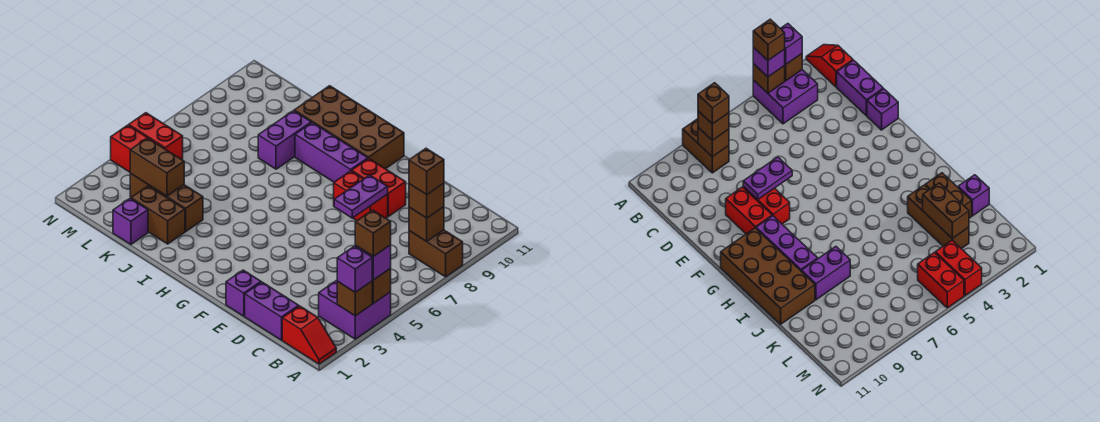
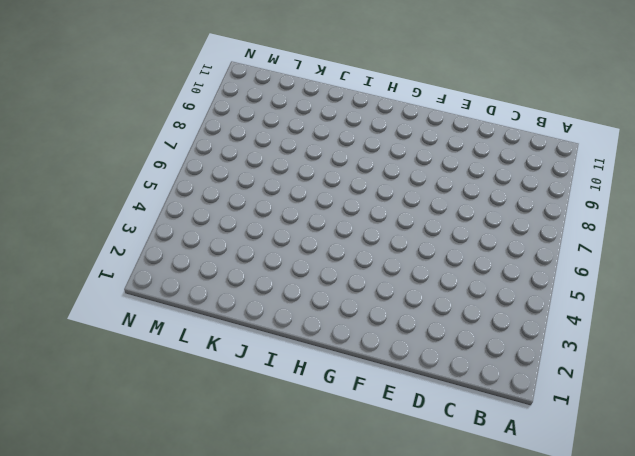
none -> red 1x2 slope [282,306,336,364]
none -> purple 2x2 brick [319,280,391,339]
none -> brown 1x2 brick [409,230,463,277]

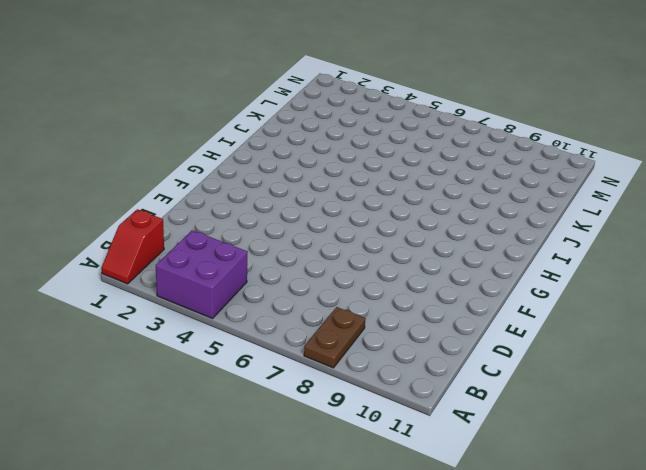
brown 1x2 plate [304,307,366,368] -> brown 1x2 brick [409,230,463,277]
none -> purple 1x2 brick [245,282,299,340]
none -> purple 1x1 brick [226,270,261,316]
none -> red 1x2 brick [334,171,388,220]

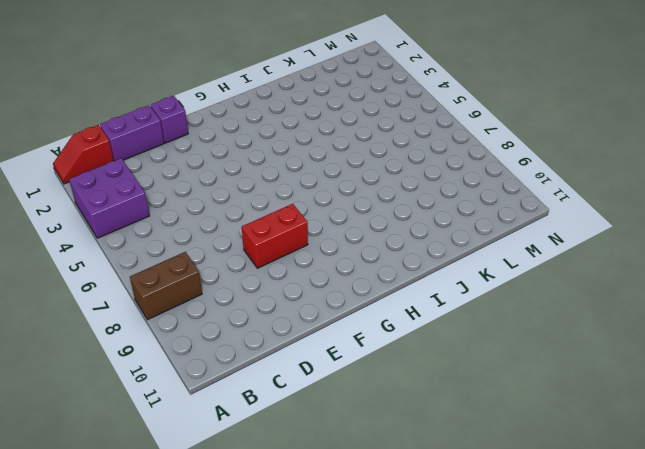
none -> red 1x2 brick [352,159,406,216]
none -> purple 1x3 brick [295,123,368,182]
none -> brown 2x4 brick [294,86,404,169]

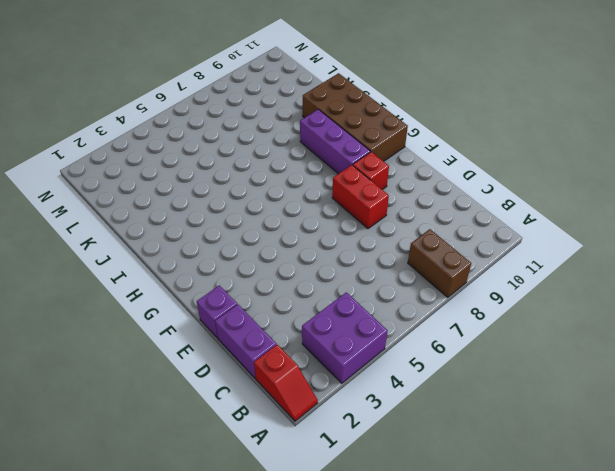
red 1x1 brick [353,152,389,190] -> red 1x2 brick [352,159,406,216]
none -> brown 1x2 brick [131,186,185,244]
none -> brown 1x3 brick [130,173,203,231]
none -> purple 1x2 brick [258,111,311,169]

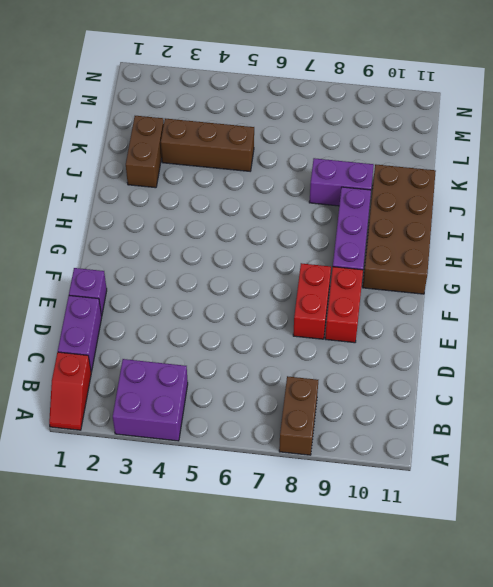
brown 1x3 brick [161,118,254,171] -> brown 1x3 brick turned to [130,173,203,231]
none -> purple 1x1 brick [113,198,148,245]
none -> red 1x2 brick [111,125,162,172]
none -> red 1x2 brick [129,113,183,160]

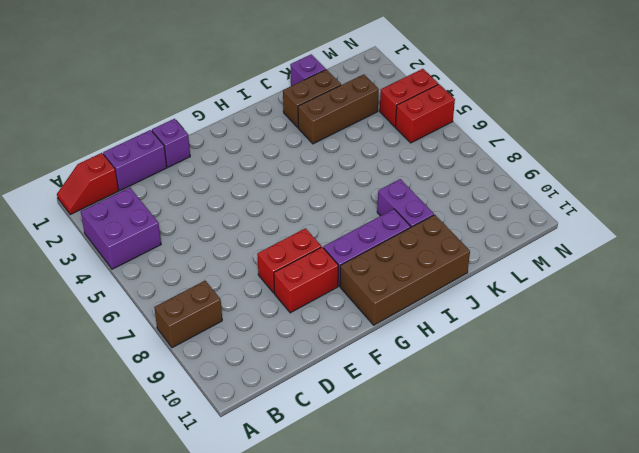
none -> brown 1x1 brick [337,281,372,316]
none -> brown 1x1 brick [372,269,391,303]
none -> brown 1x1 brick [409,207,444,241]

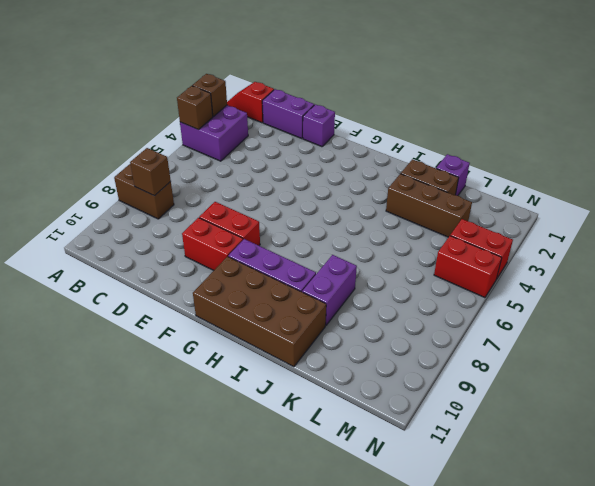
none -> purple 1x2 plate [334,175,388,218]
none -> brown 1x2 brick [130,138,184,196]
none -> purple 1x1 brick [337,246,372,292]

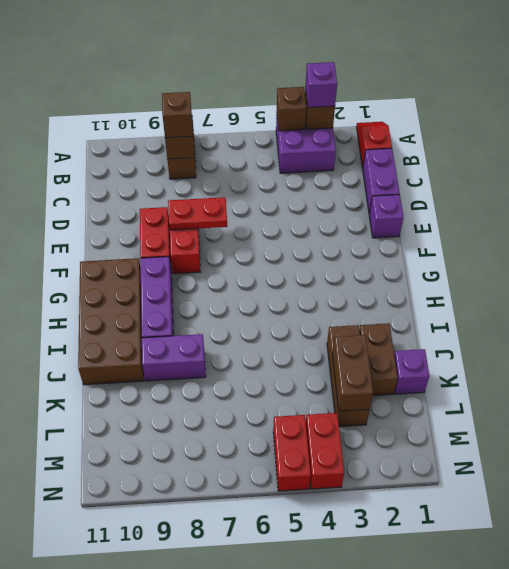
red 1x2 plate [168,197,227,230] -> purple 1x2 plate [334,175,388,218]
none -> purple 1x1 brick [355,245,391,280]
none -> brown 1x1 brick [355,210,391,256]
none -> brown 1x1 brick [409,148,444,195]

